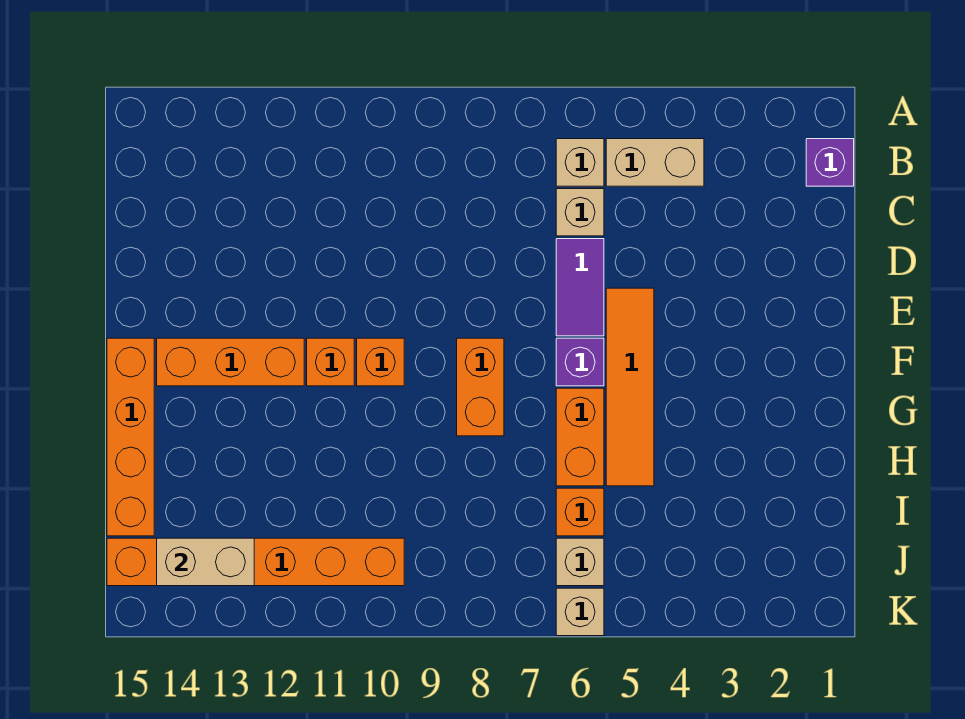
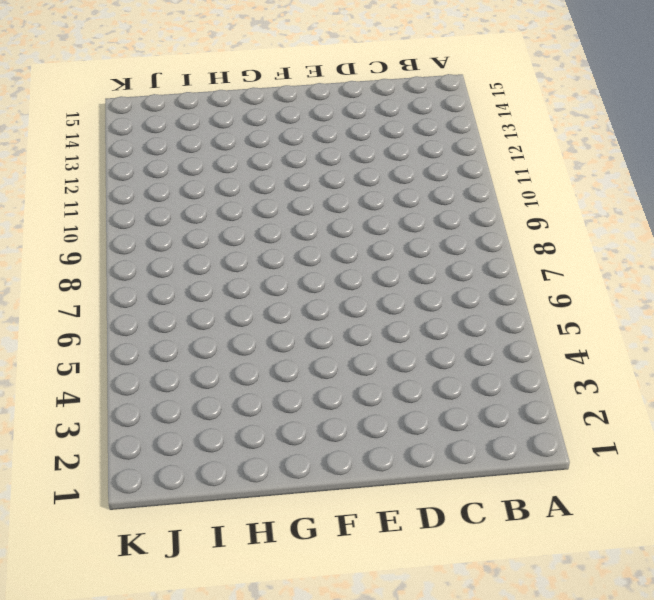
none -> purple 1x1 brick [806,139,854,186]
none -> tan 1x2 brick [606,139,704,186]
none -> tan 1x1 brick [556,139,604,186]

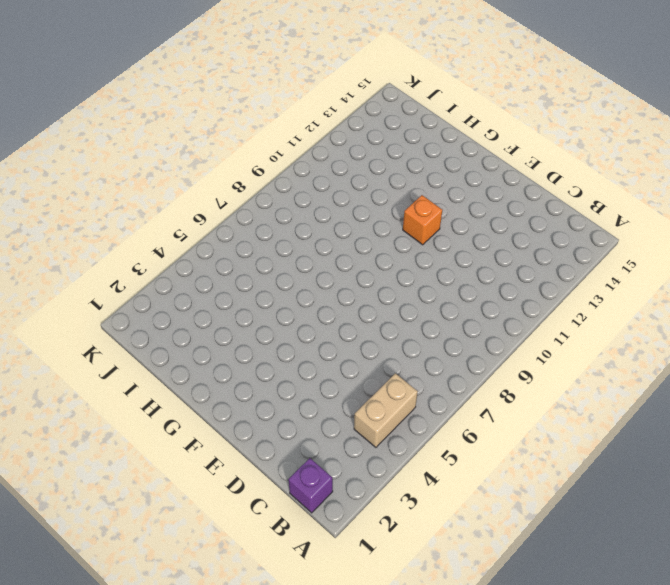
none -> tan 1x1 brick [556,139,604,186]
none -> tan 1x1 brick [556,189,604,236]
none -> purple 1x2 tile [556,239,604,336]

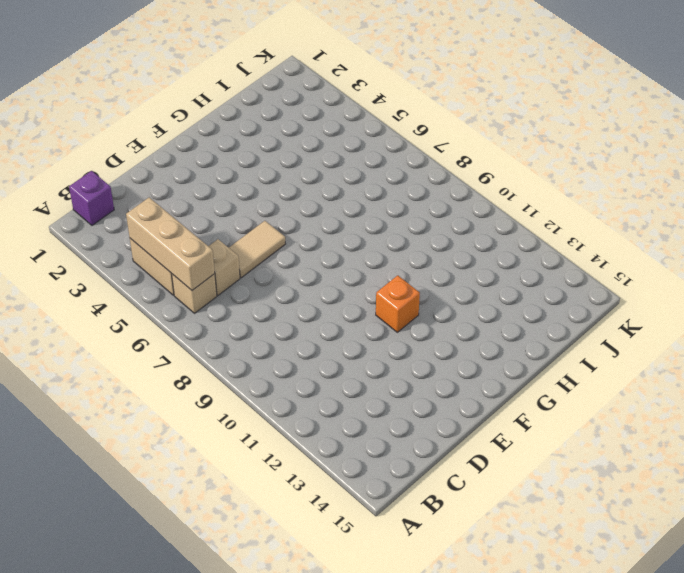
tan 1x3 brick [126,198,215,290] -> none
tan 1x2 tile [229,221,286,278] -> purple 1x2 tile [556,239,604,336]
none -> orange 1x4 tile [606,288,654,486]
none -> purple 1x1 brick [556,338,604,386]
none -> orange 1x2 brick [457,338,504,436]

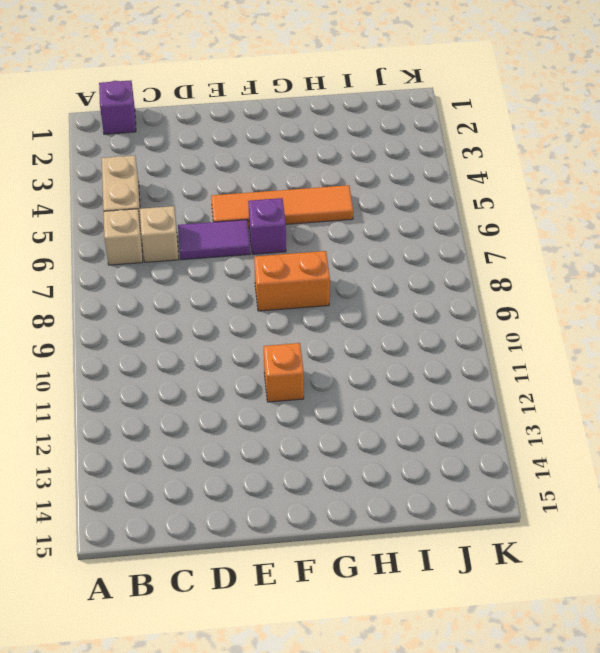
none -> orange 1x1 brick [357,338,404,386]
none -> orange 1x3 brick [157,338,304,386]
none -> orange 1x4 brick [107,338,154,536]

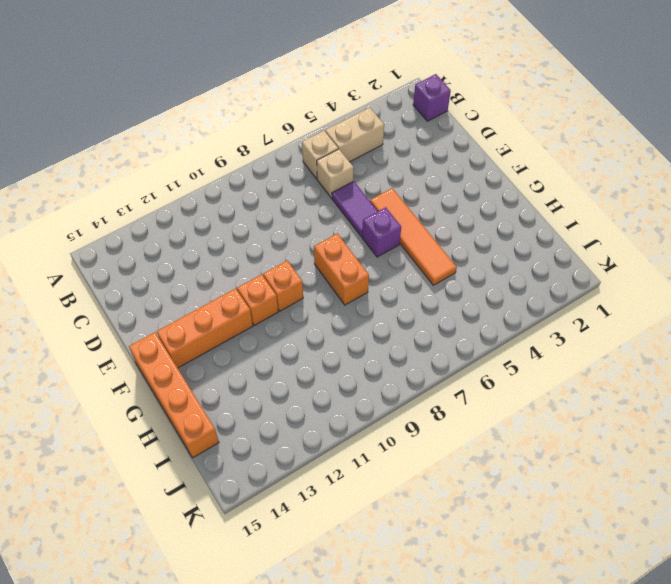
none -> orange 1x2 brick [556,388,604,486]
none -> orange 1x1 brick [556,488,604,536]
none -> tan 1x1 brick [556,538,604,586]

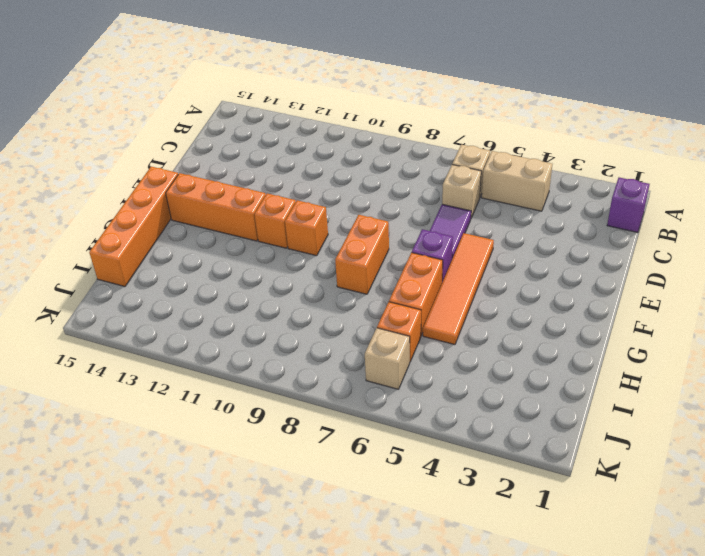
none -> orange 1x6 brick [107,538,404,586]
none -> tan 1x1 brick [556,588,604,636]
none -> tan 1x2 brick [157,538,254,586]

